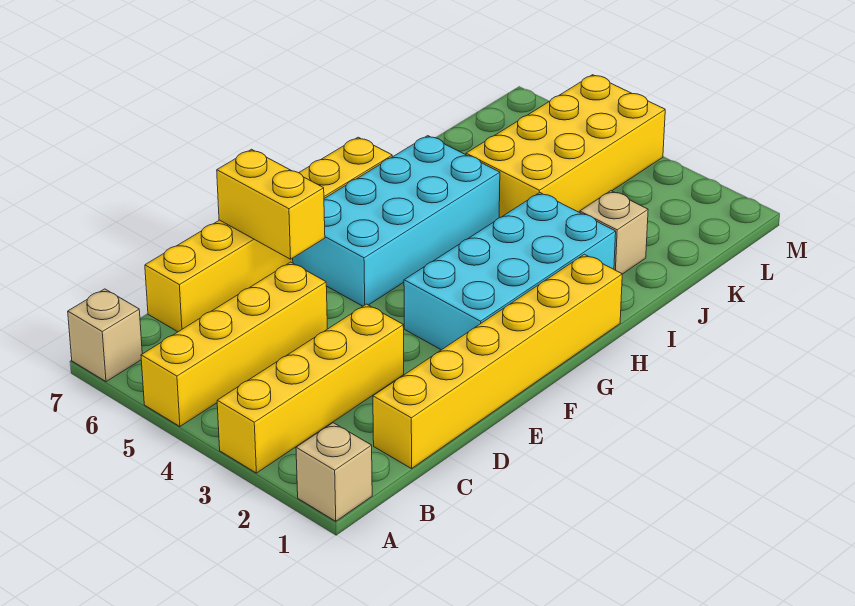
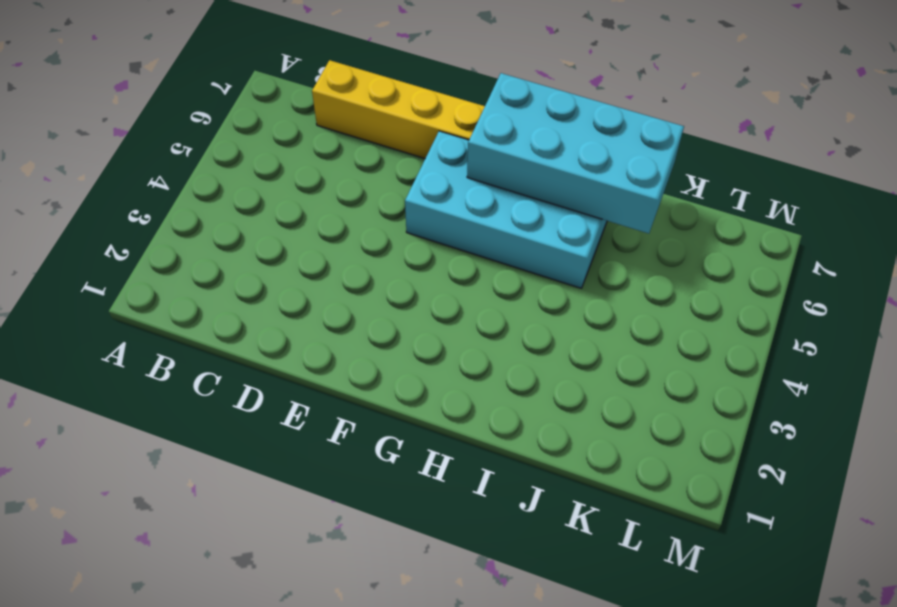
cyan 2x4 brick [467,73,684,234] -> cyan 2x4 brick moved to [404,192,616,350]
none -> tan 1x1 brick [296,423,372,521]
none -> yellow 1x4 brick [217,304,404,473]

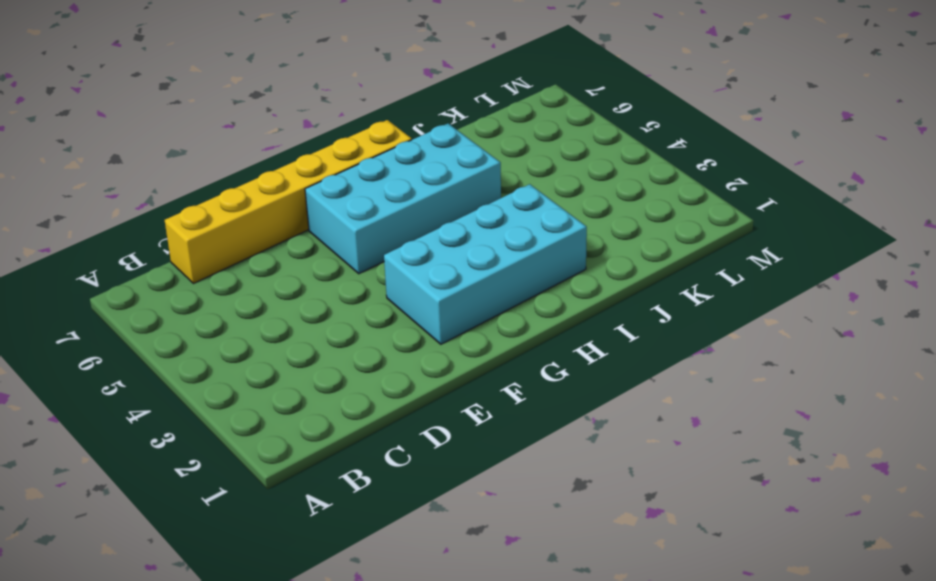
none -> tan 1x1 brick [296,423,372,521]
none -> yellow 1x4 brick [217,304,404,473]

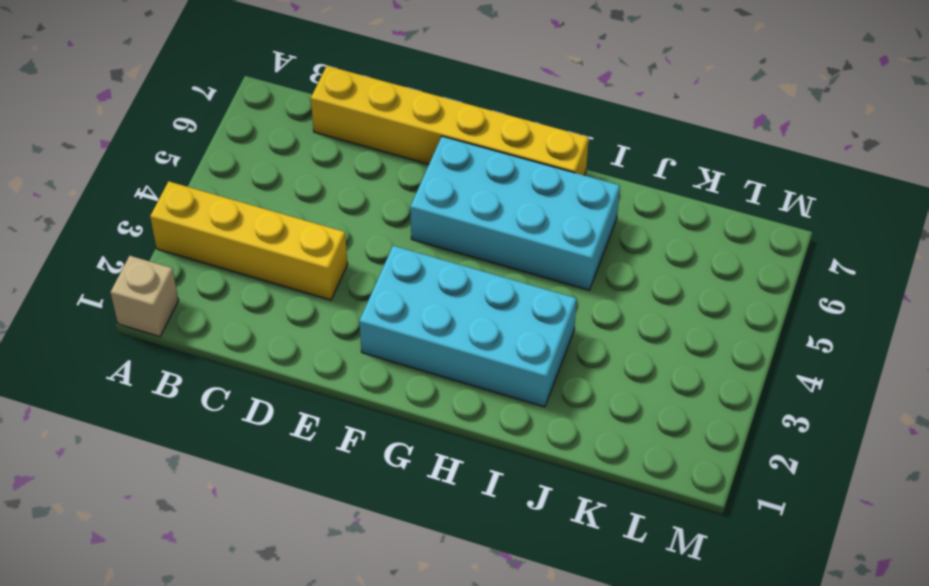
none -> yellow 1x4 brick [141,262,327,426]
none -> tan 1x1 brick [68,289,142,382]

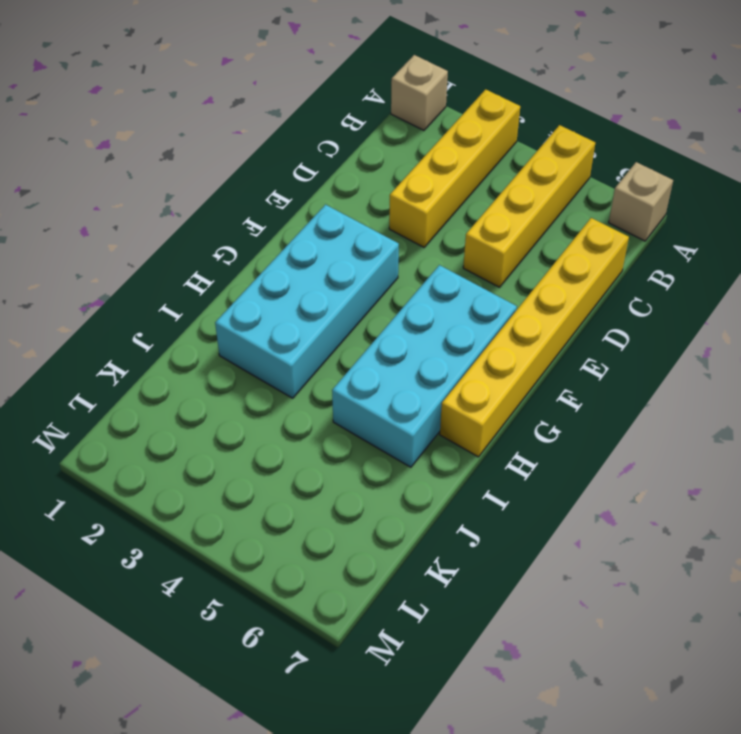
none -> yellow 1x6 brick [373,254,622,469]
none -> tan 1x1 brick [580,191,648,274]

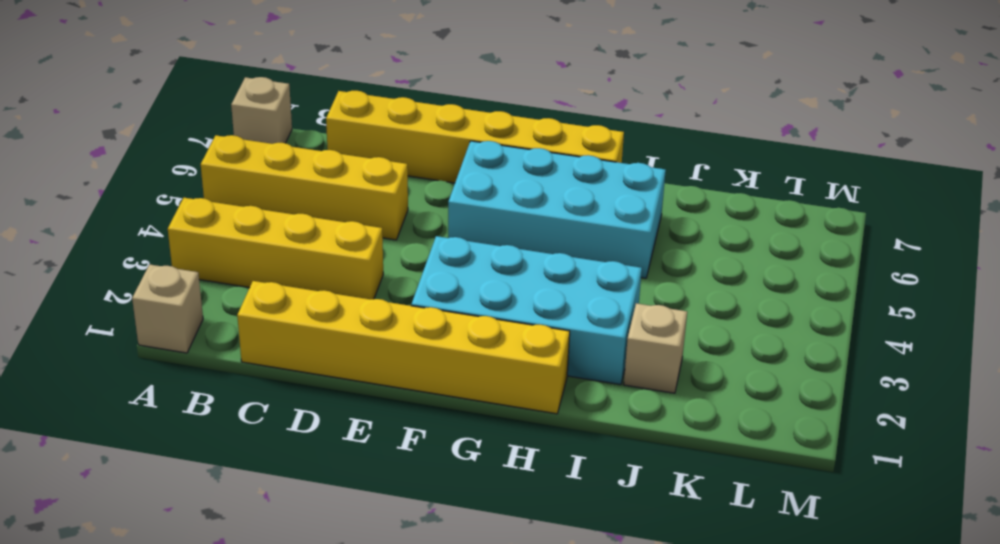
none -> yellow 2x4 brick [466,75,665,218]
none -> yellow 1x2 brick [217,149,325,259]

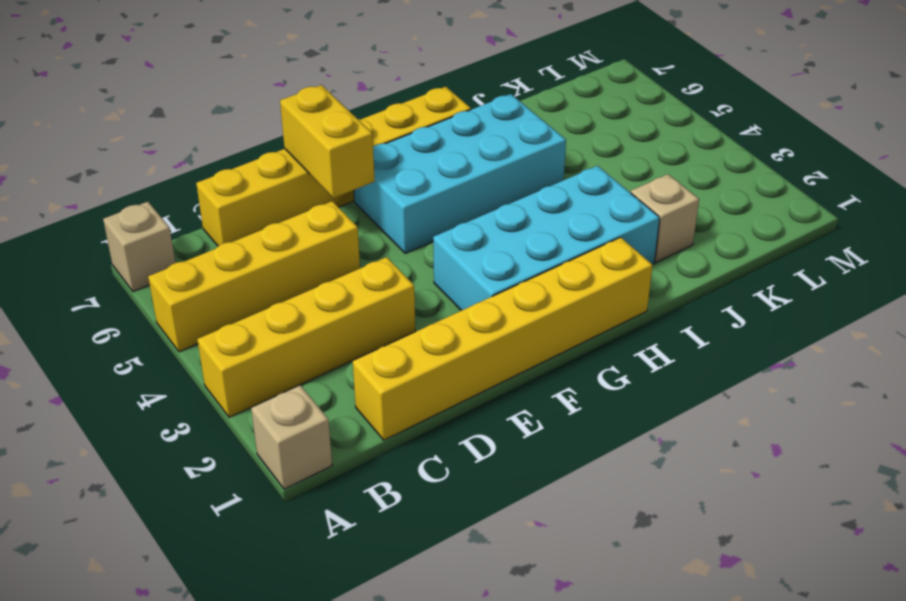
none -> yellow 2x4 brick [466,75,665,218]

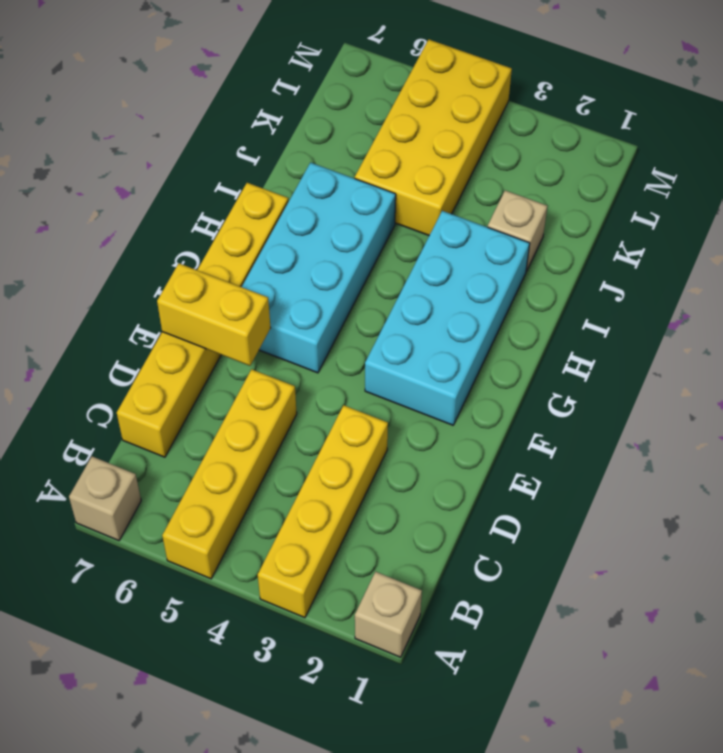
none -> yellow 1x6 brick [373,254,622,469]

